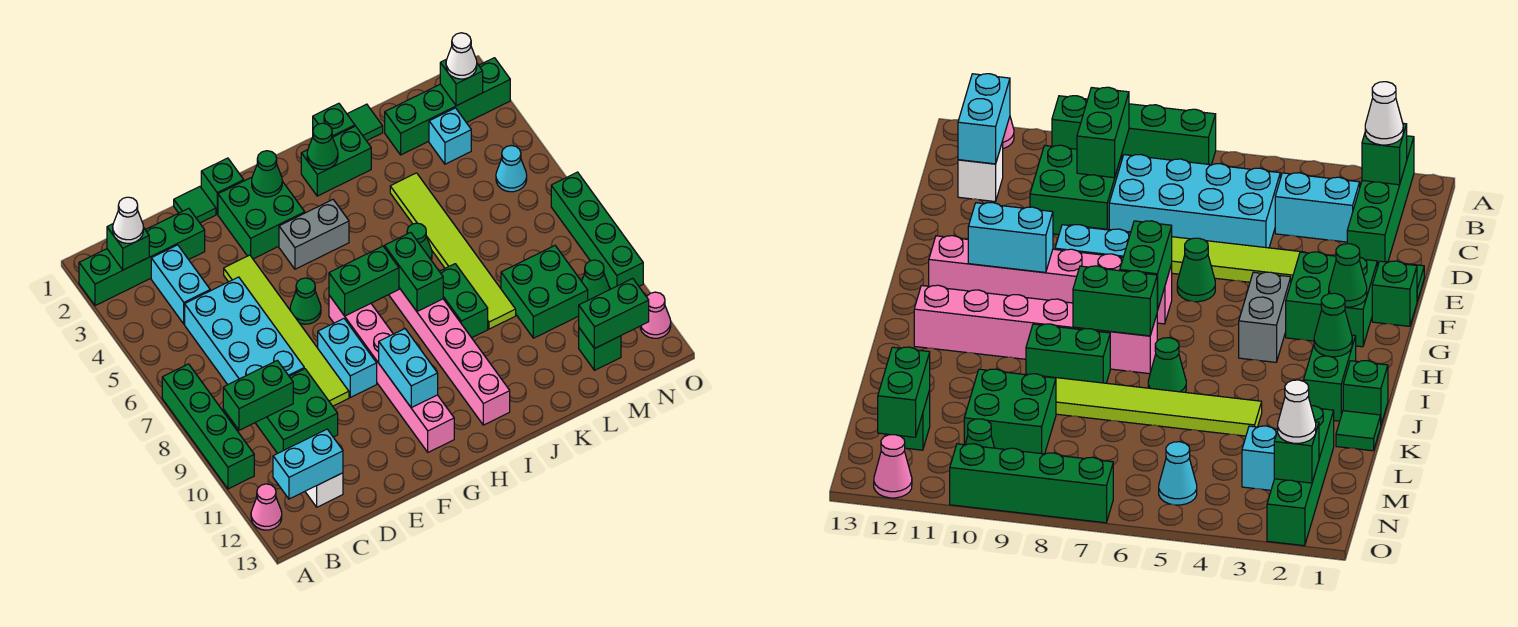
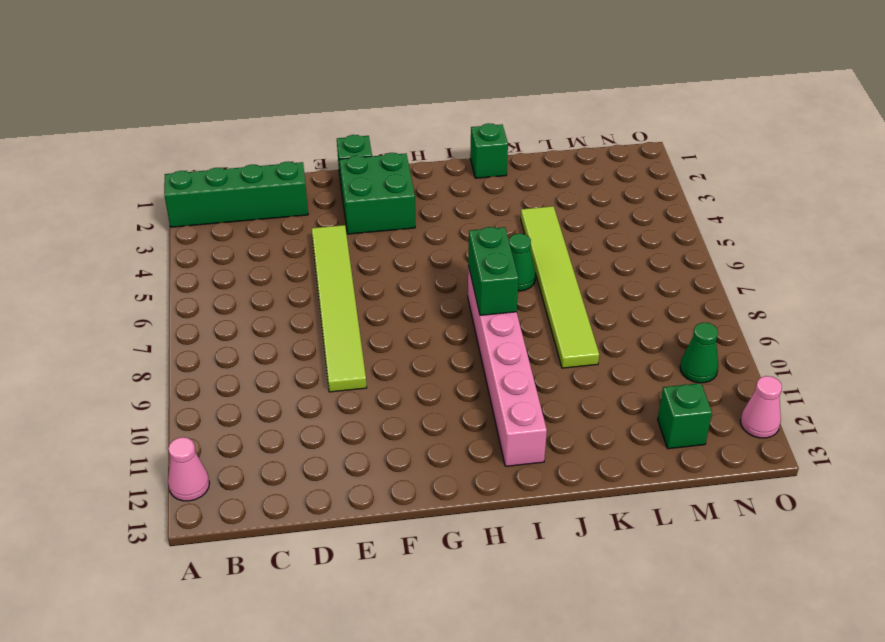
none -> green 1x4 brick [162,364,254,489]
none -> cyan 1x2 brick [151,245,210,324]
none -> cyan 2x4 brick [185,277,304,385]
none -> green 2x2 brick [255,369,338,453]

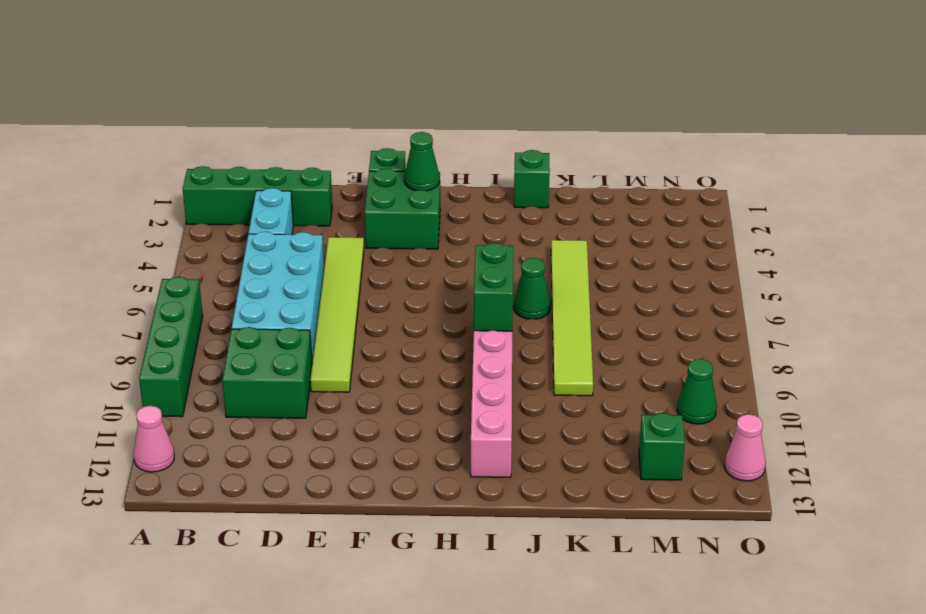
none -> white 1x1 brick [305,473,343,507]
none -> green 1x1 tile [174,187,216,223]
none -> green 1x1 cone [290,278,321,324]
none -> cyan 1x2 brick [318,319,377,397]

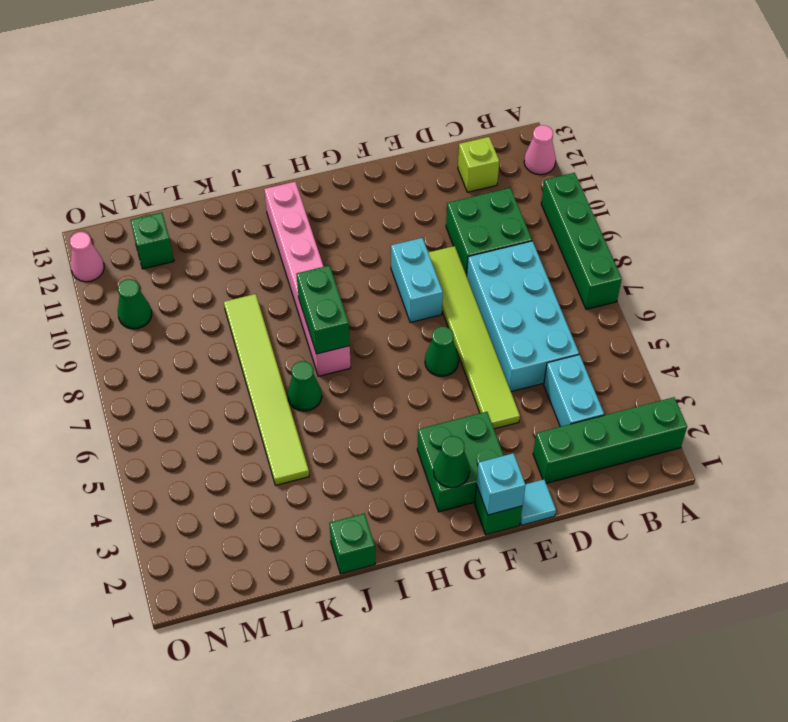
lime 1x1 brick [458,137,499,192] -> white 1x1 brick [305,473,343,507]
cyan 1x1 tile [520,480,556,525] -> green 1x1 tile [174,187,216,223]
cyan 1x1 brick [477,453,526,515] -> cyan 1x1 brick moved to [429,108,471,164]
none -> grey 1x2 brick [279,200,349,269]
none -> pink 1x6 brick [329,295,454,452]
none -> green 1x2 brick [301,126,371,196]
none -> green 1x2 brick [439,264,488,338]

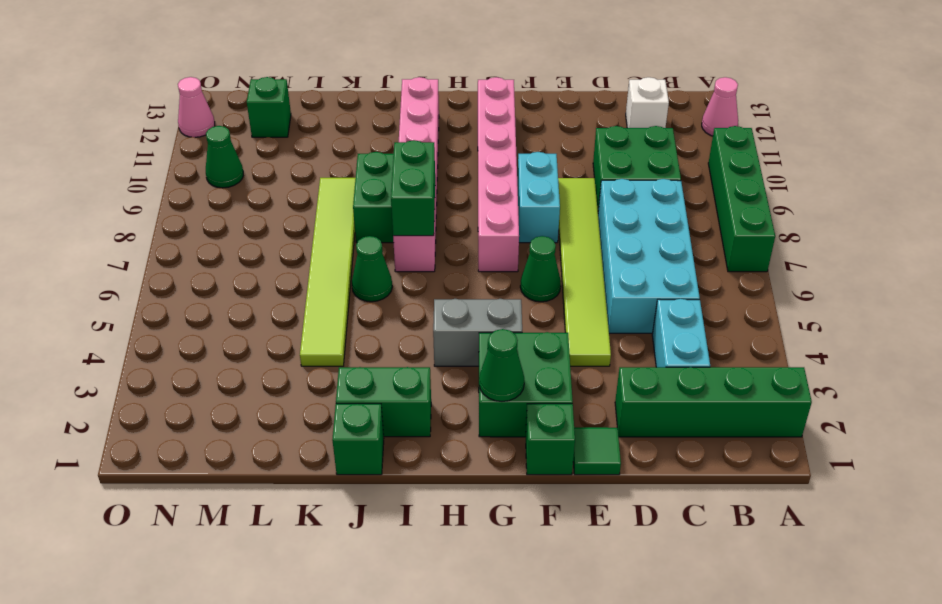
none -> green 1x1 tile [347,104,383,141]
none -> green 1x4 brick [385,58,510,155]
none -> green 2x2 brick [501,246,588,338]
none -> cyan 1x1 brick [429,108,471,164]

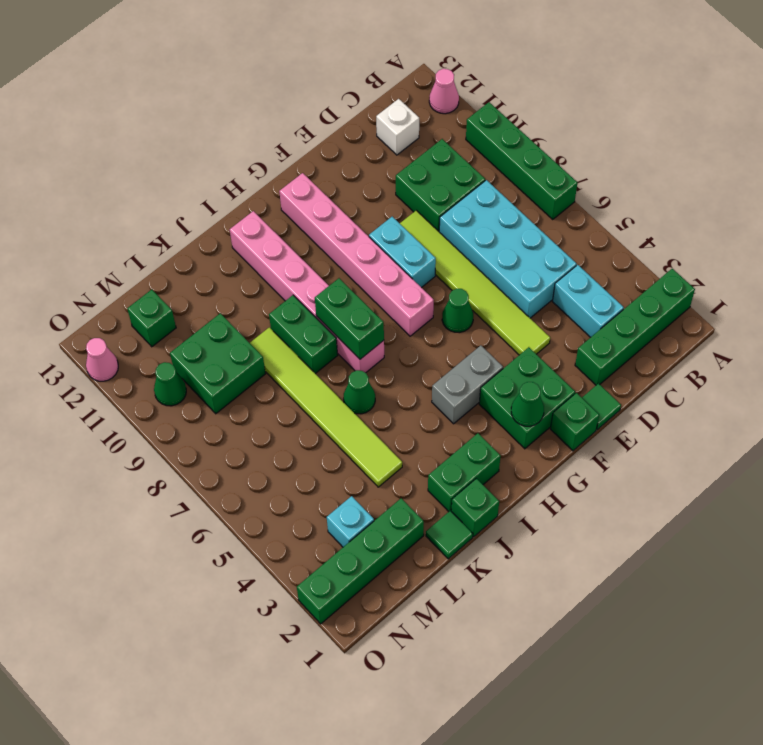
none -> cyan 1x1 cone [496,146,527,192]
none -> green 1x4 brick [551,172,643,289]
none -> green 1x1 brick [107,224,149,270]
none -> green 1x2 brick [223,360,293,430]

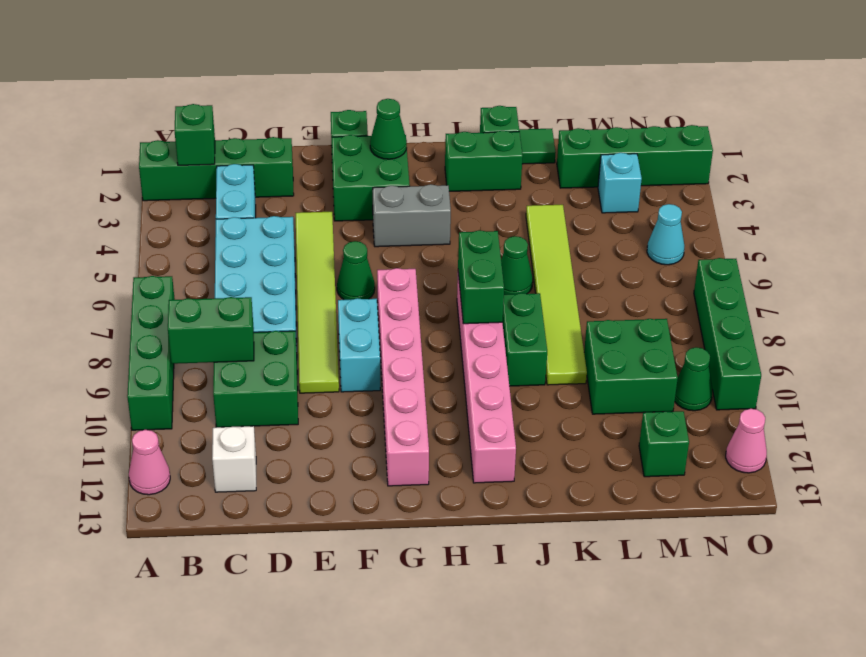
none -> green 1x1 tile [174,187,216,223]
none -> cyan 1x2 brick [273,429,343,499]
none -> green 1x2 brick [329,246,399,316]
none -> cyan 1x2 brick [379,329,438,408]

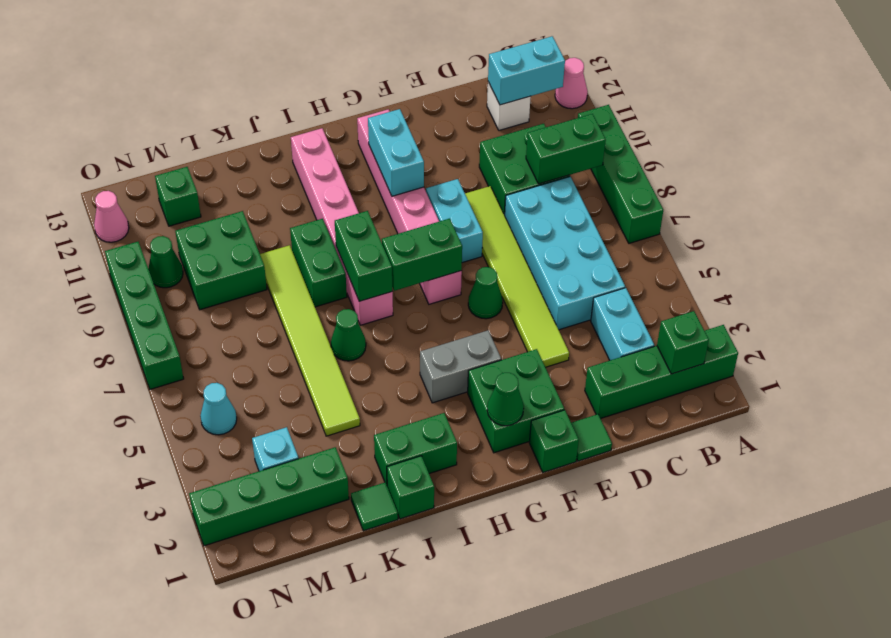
none -> green 1x1 cone [307,123,338,170]
none -> green 1x2 brick [579,279,649,349]
none -> green 1x1 brick [440,59,483,106]
none -> white 1x1 cone [113,197,143,243]

